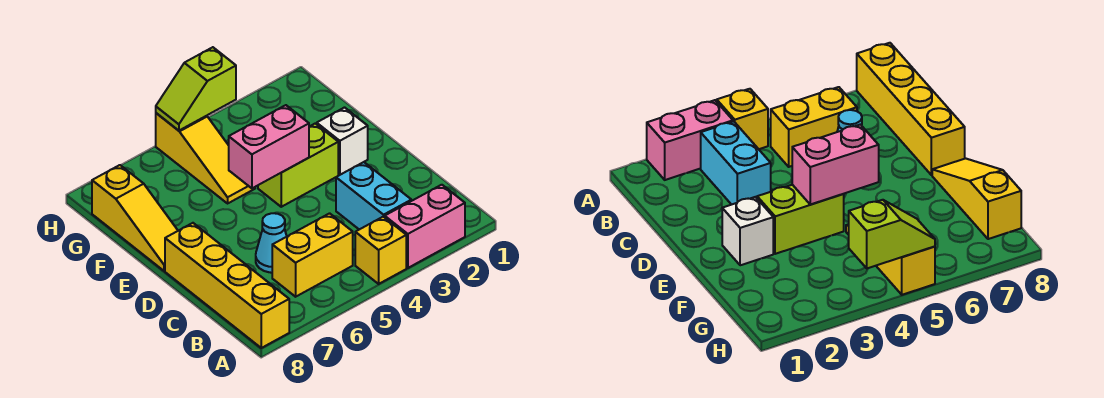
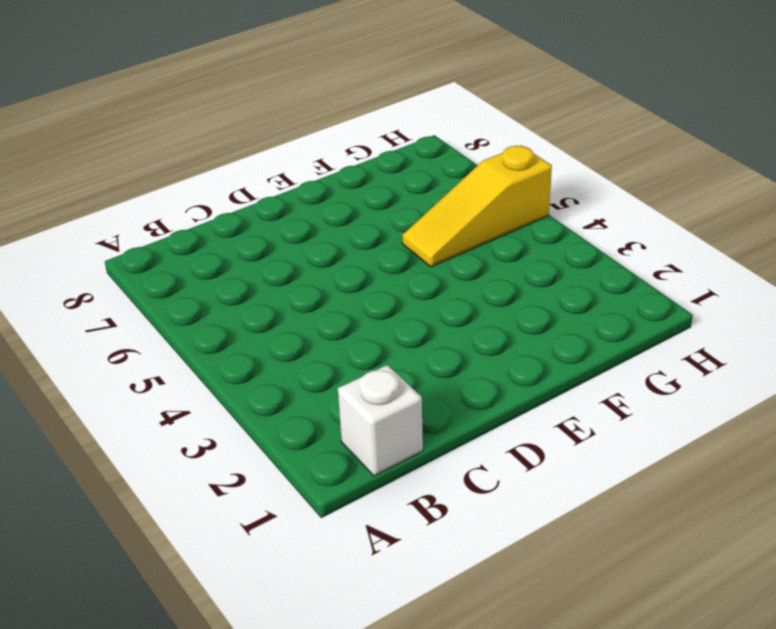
white 1x1 brick [338,365,423,476] -> white 1x1 brick moved to [317,108,368,175]
none -> pink 1x2 brick [385,185,465,268]
none -> yellow 1x1 brick [355,217,406,284]
none -> yellow 1x4 brick [165,223,289,348]

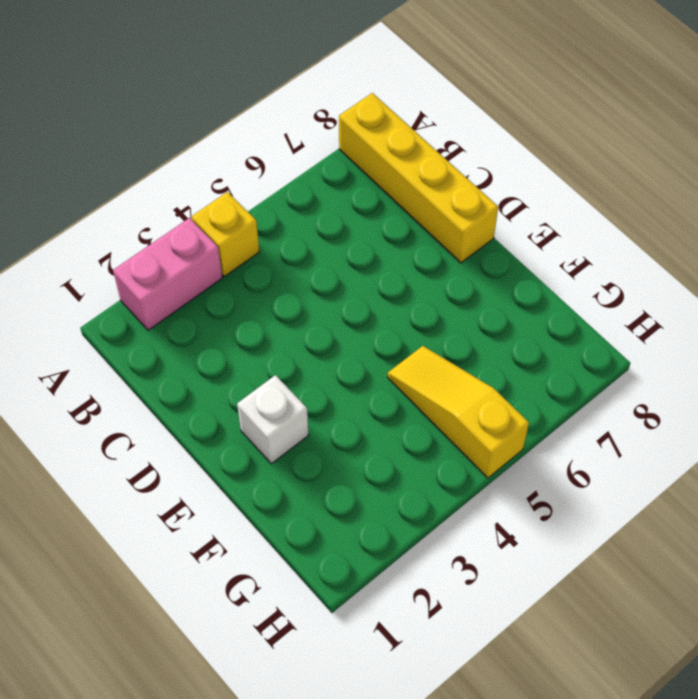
none -> cyan 1x2 brick [336,162,411,230]
none -> yellow 1x2 brick [272,213,353,297]
none -> cyan 1x1 cone [256,213,287,273]

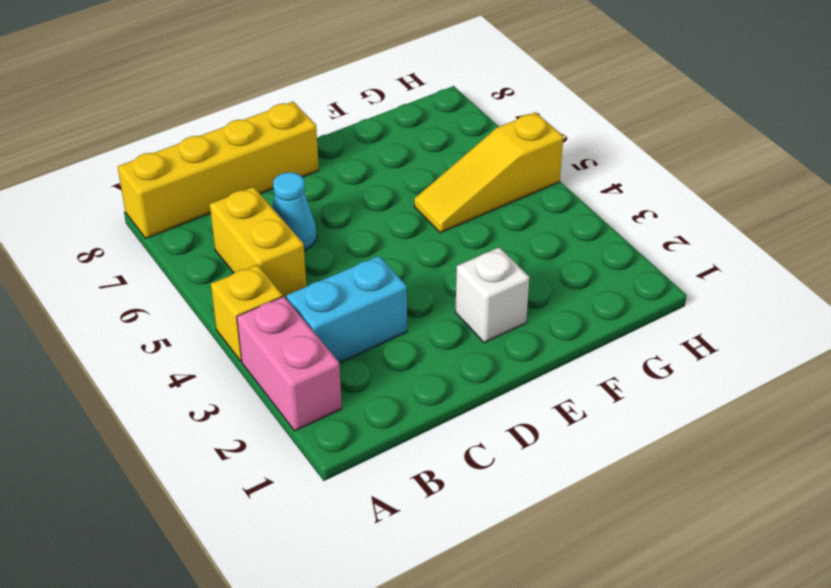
none -> lime 1x2 brick [258,124,338,207]
none -> yellow 1x3 slope [92,165,178,271]
none -> pink 1x2 brick [229,105,309,188]

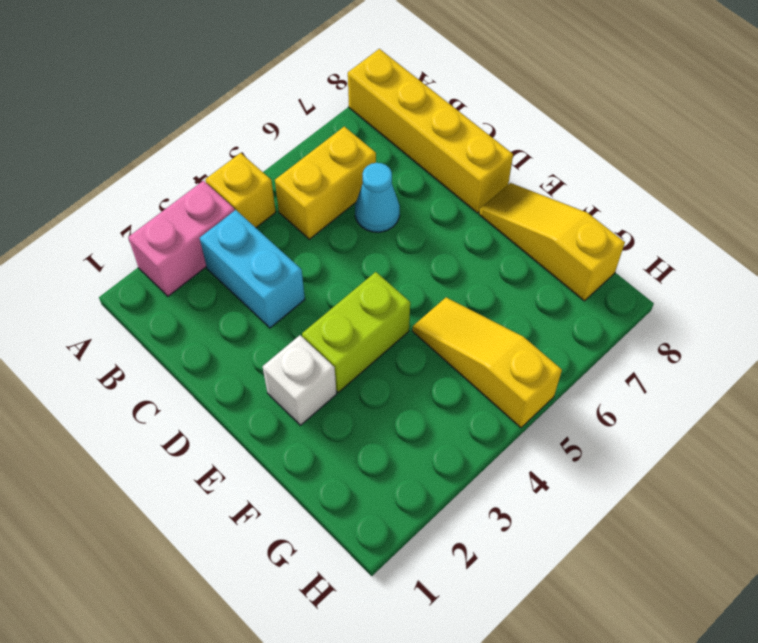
none -> pink 1x2 brick [229,105,309,188]
none -> lime 1x2 slope [156,47,236,131]

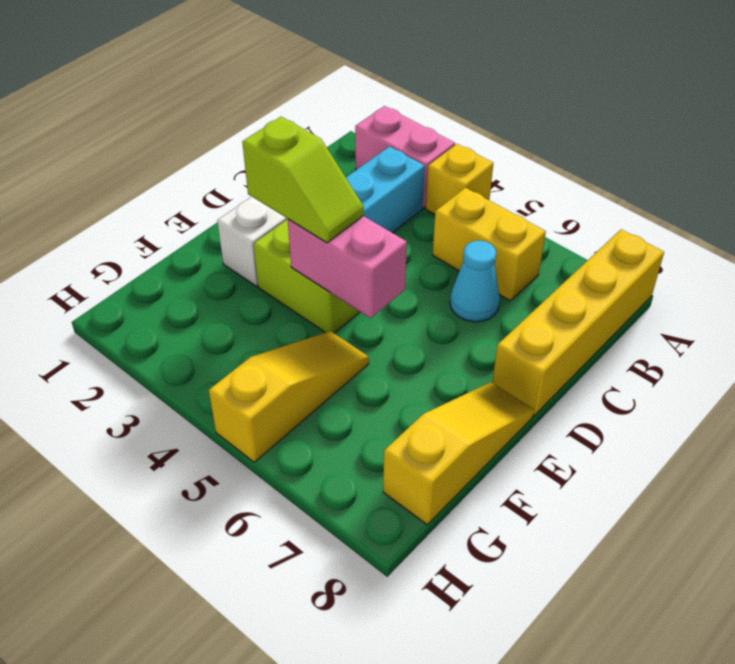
lime 1x2 slope [242,117,364,243] -> lime 1x2 slope moved to [156,47,236,131]

